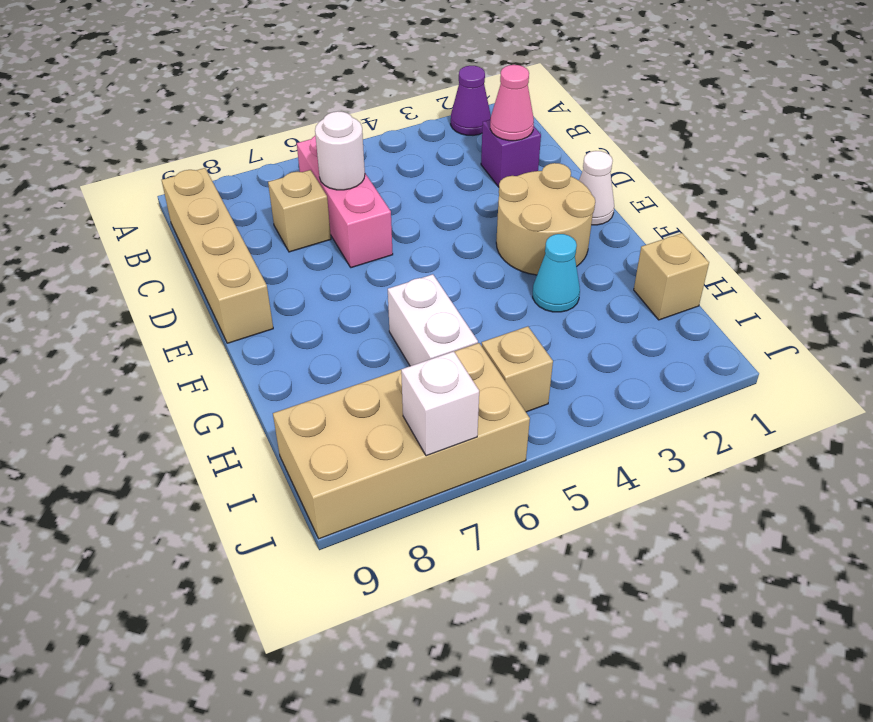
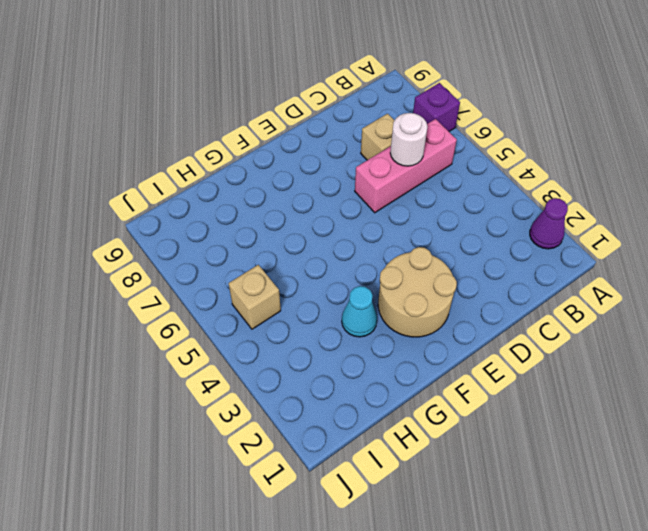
purple 1x1 brick [413,83,460,131] -> purple 1x1 brick moved to [481,120,541,187]
none -> tan 1x4 brick [162,168,273,343]
none -> white 1x1 cone [579,151,614,225]
none -> white 1x2 brick [388,274,478,366]

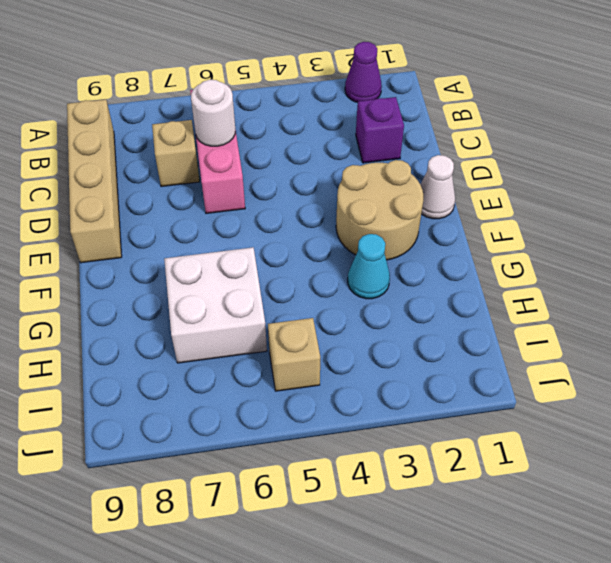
white 2x2 brick [164,247,267,363] -> white 1x2 brick [388,274,478,366]
none -> tan 1x1 brick [634,233,709,320]
none -> tan 2x4 brick [273,343,530,539]
none -> pink 1x1 cone [490,65,534,141]

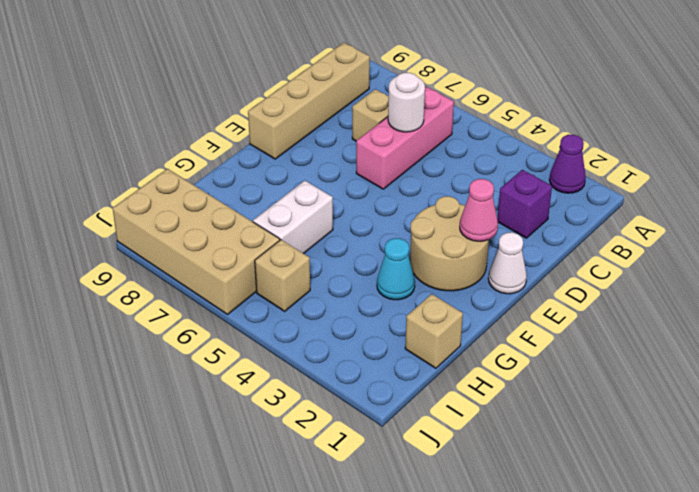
pink 1x1 cone [460,179,498,241] -> pink 1x1 cone moved to [490,65,534,141]
none -> white 1x1 brick [401,351,479,456]

